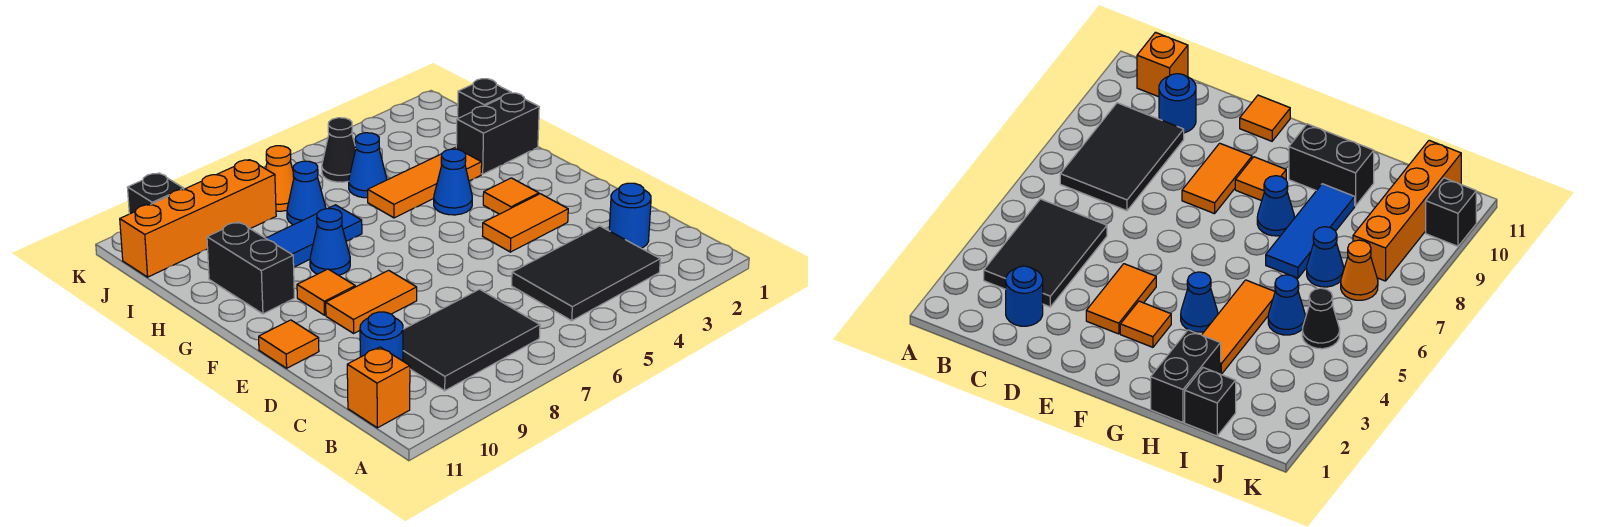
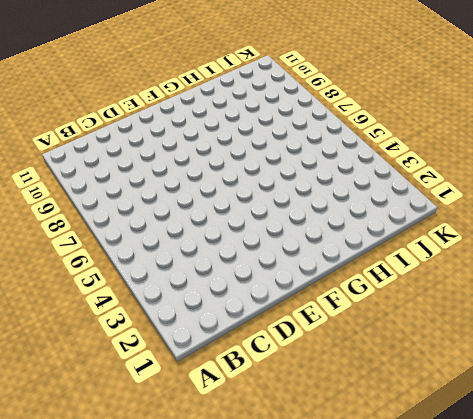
none -> black 2x3 tile [512,226,660,321]
none -> black 2x3 tile [403,289,540,391]
none -> orange 1x1 brick [347,347,410,428]

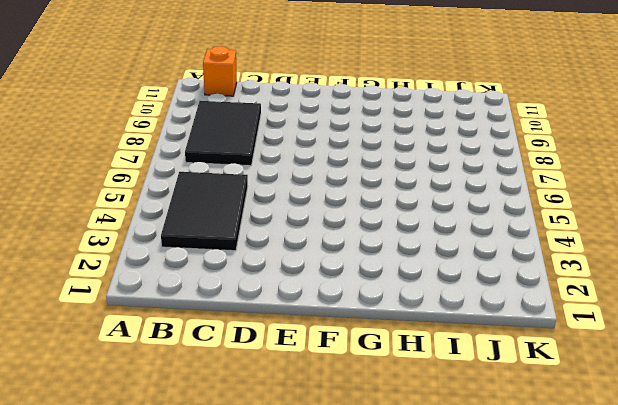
none -> blue 1x1 round brick [609,183,651,248]
none -> blue 1x1 round brick [360,312,403,361]
none -> orange 1x2 tile [483,194,568,252]

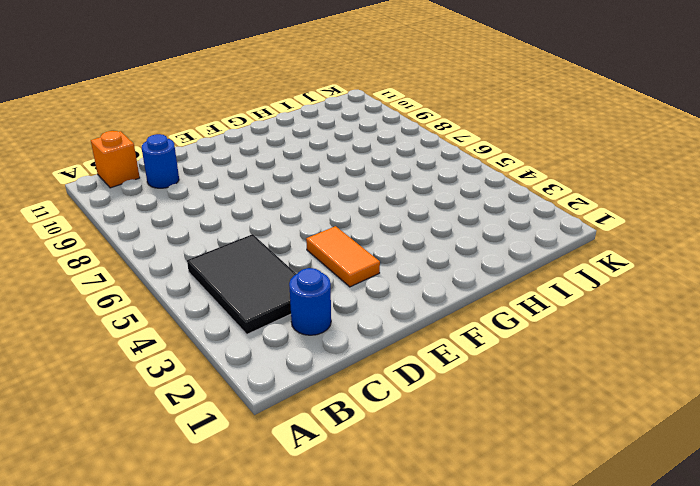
none -> black 2x3 tile [403,289,540,391]
none -> orange 1x2 tile [326,270,417,333]
none -> orange 1x1 tile [259,320,319,368]

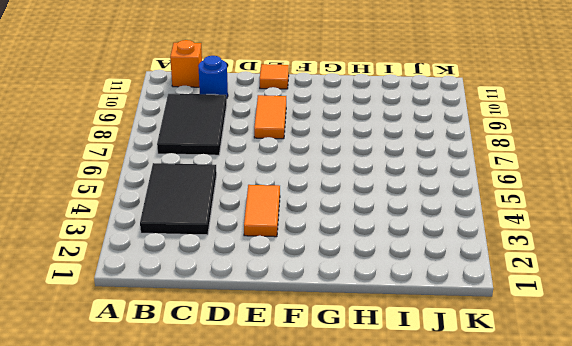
none -> blue 1x1 round brick [609,183,651,248]
none -> orange 1x1 tile [483,178,539,214]
none -> orange 1x1 tile [297,269,355,315]

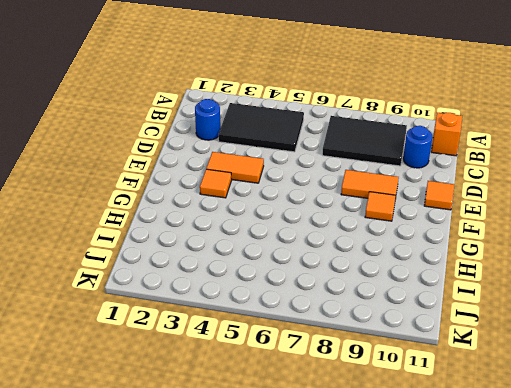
none -> blue 1x1 cone [434,149,472,215]
none -> blue 1x1 cone [310,209,350,275]
none -> black 1x2 brick [207,222,294,314]

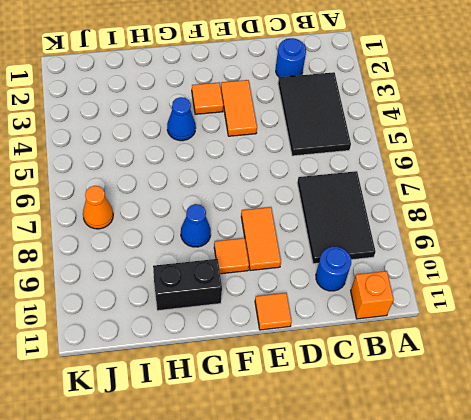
none -> black 1x2 brick [456,93,539,174]
none -> orange 1x3 tile [368,148,482,218]
none -> blue 1x3 tile [266,205,362,267]

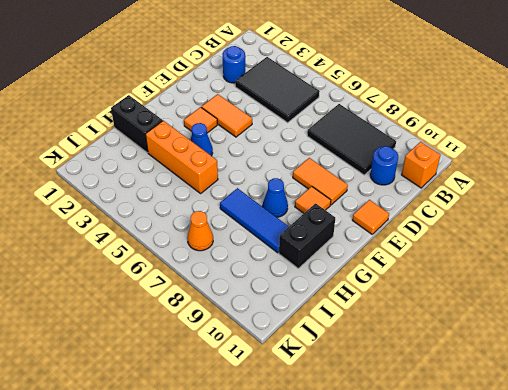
orange 1x3 brick [145,121,218,193] -> orange 1x3 tile [368,148,482,218]
none -> black 1x1 brick [458,79,511,118]
none -> blue 1x1 cone [349,133,387,198]
none -> blue 1x1 cone [287,161,326,225]

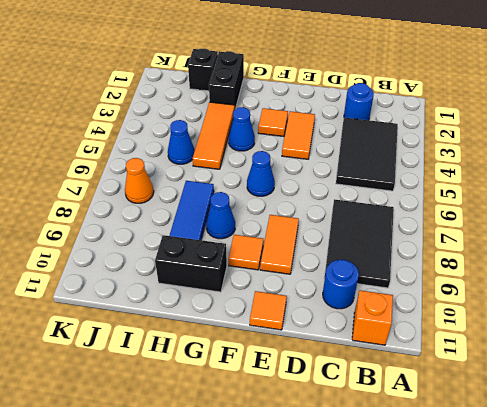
blue 1x1 cone [247,151,275,196] -> blue 1x1 cone moved to [287,161,326,225]
none -> black 1x1 cone [322,118,356,182]
none -> orange 1x4 brick [120,160,276,277]
none -> black 1x1 brick [127,173,184,214]

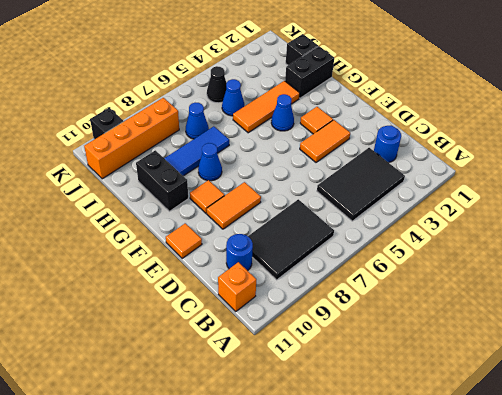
none -> orange 1x1 cone [266,146,294,211]

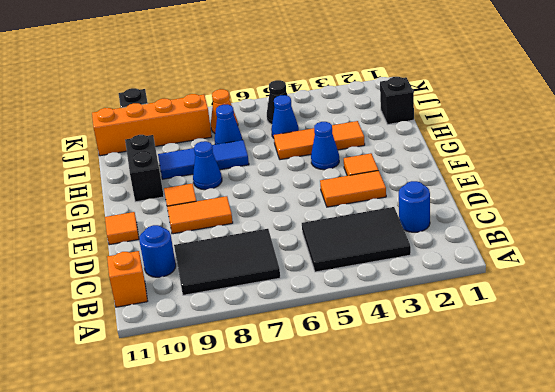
none -> black 1x2 brick [456,93,539,174]

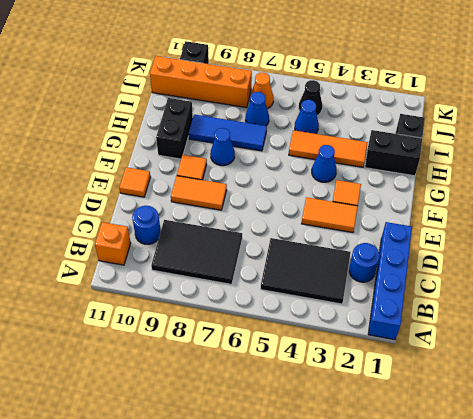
blue 1x4 brick [368,222,412,340] -> none

